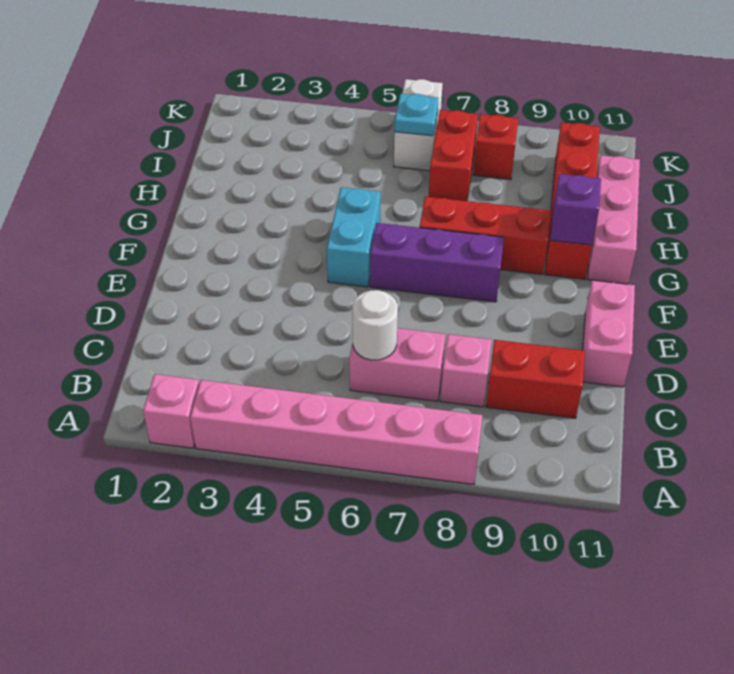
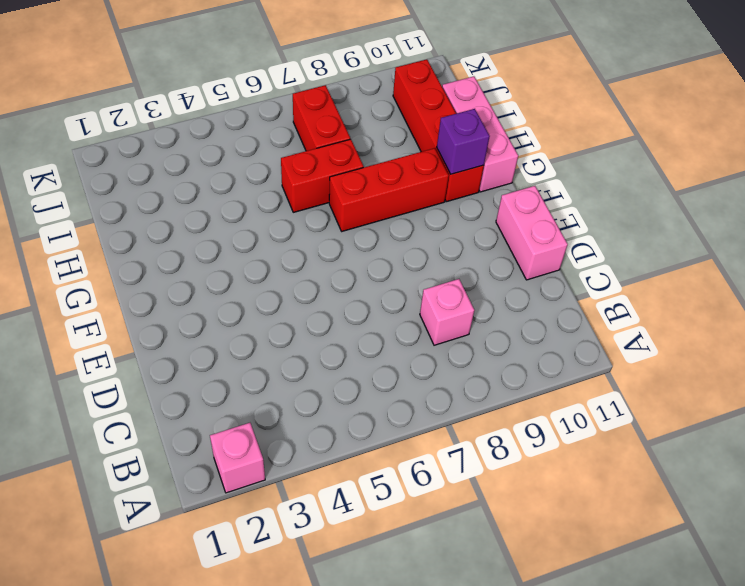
red 1x2 brick [281,139,364,212] -> red 1x2 brick moved to [486,340,585,418]
none -> pink 1x6 brick [190,380,483,484]
none -> pink 1x2 brick [349,328,446,401]
none -> cyan 1x2 brick [327,187,381,287]

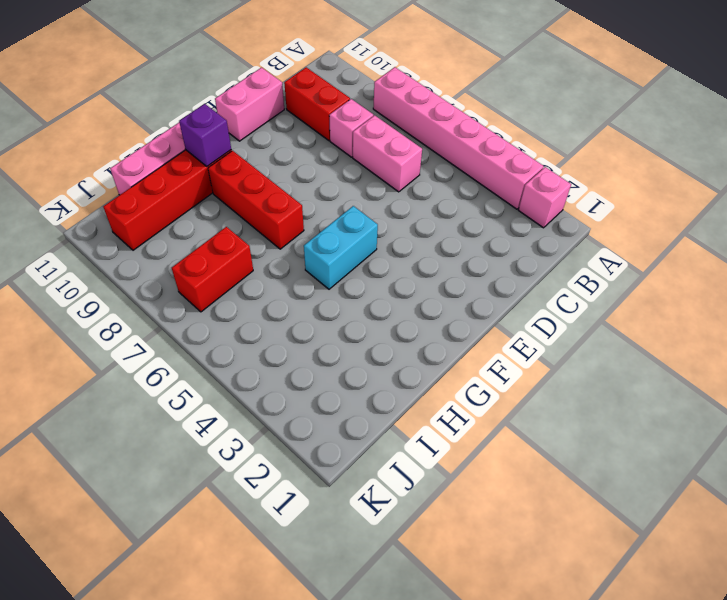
none -> purple 1x3 brick [370,223,504,302]
none -> white 1x2 brick [394,79,443,171]
none -> red 1x1 brick [473,114,518,179]

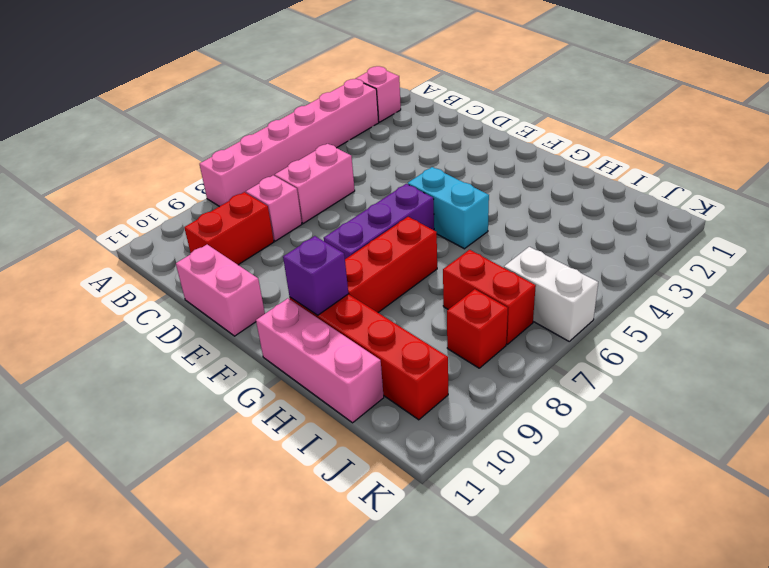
none -> white 1x1 round brick [352,290,398,360]
none -> cyan 1x1 plate [395,94,439,136]

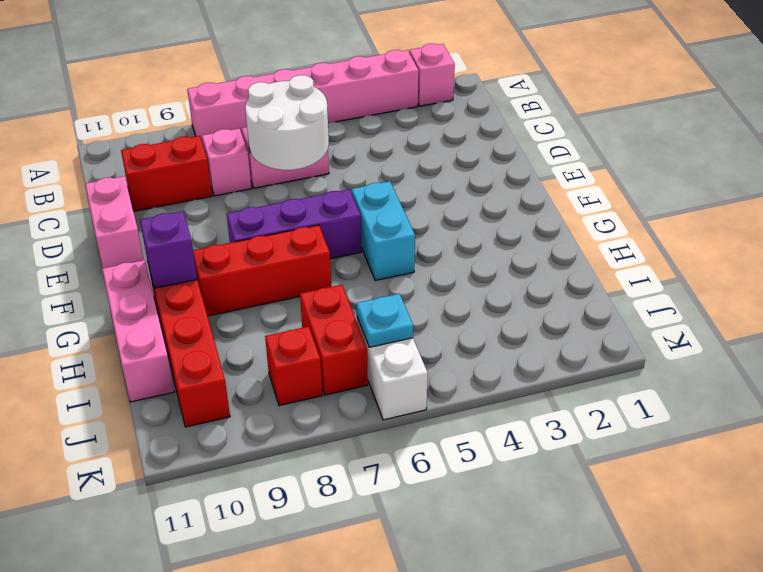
white 2x2 round brick [245,75,329,170] -> white 1x1 round brick [352,290,398,360]

